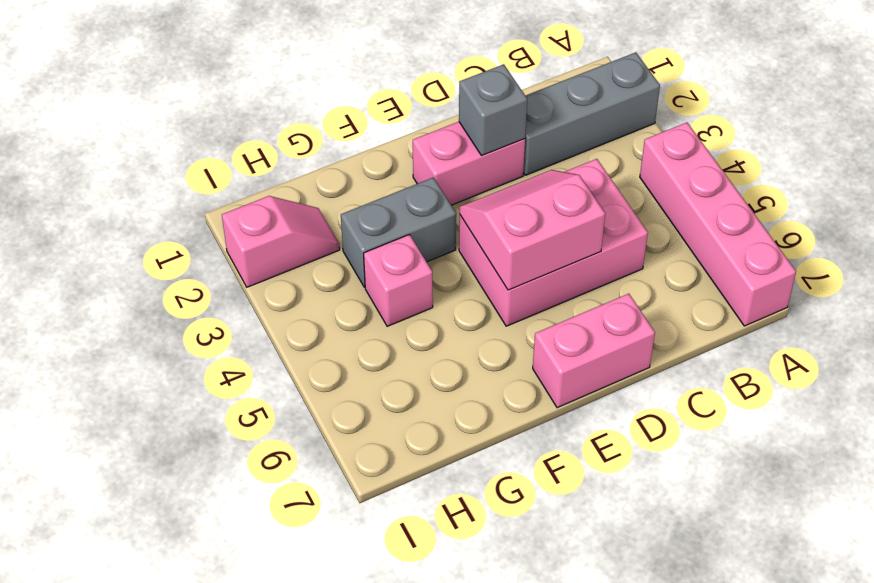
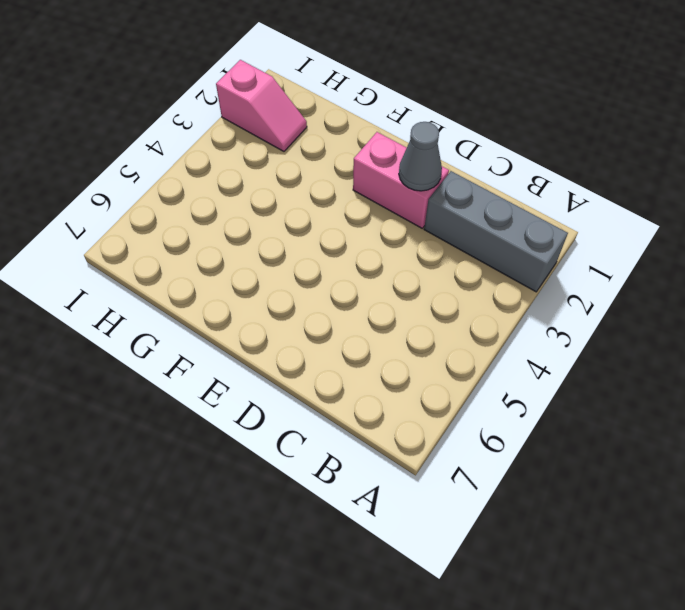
grey 1x1 cone [399,122,442,191] -> grey 1x1 brick [459,64,527,156]
none -> pink 1x4 brick [640,123,796,326]
none -> pink 2x3 brick [459,159,648,326]

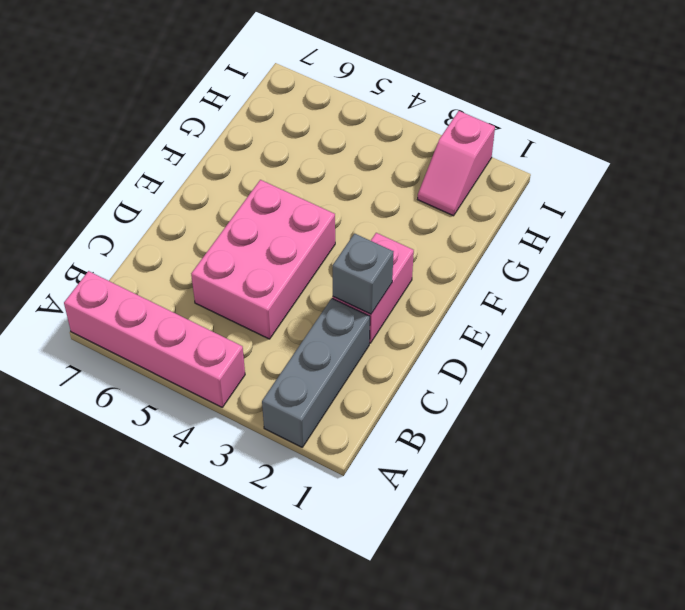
none -> pink 1x2 brick [533,294,655,408]
none -> grey 1x2 brick [341,177,456,287]

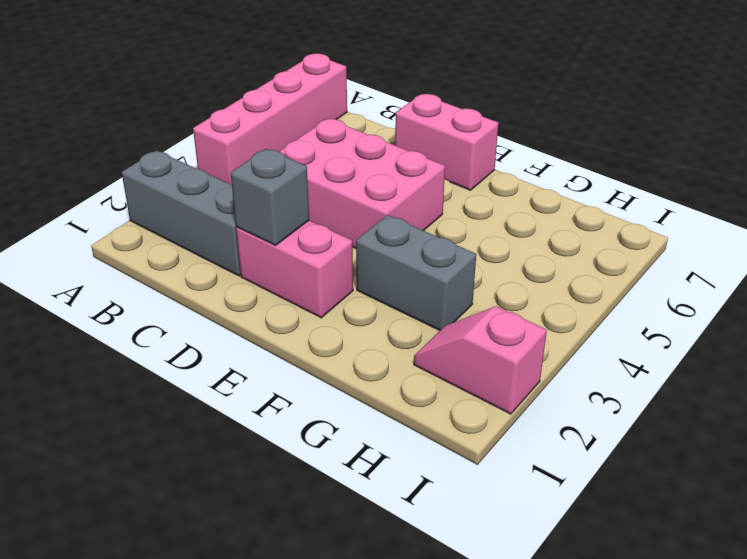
none -> pink 1x1 brick [364,235,433,326]
none -> pink 2x2 slope [460,170,605,290]

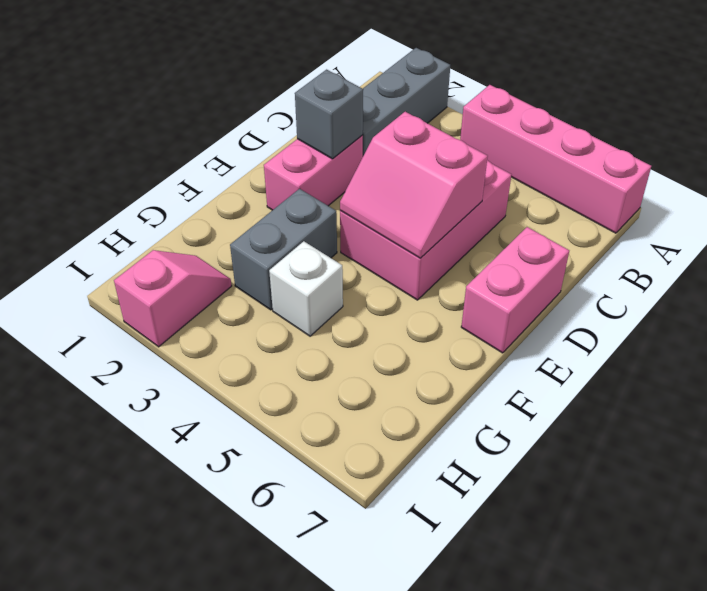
pink 2x2 slope [340,112,488,258] -> pink 2x2 slope turned to [460,170,605,290]
white 1x1 brick [269,241,343,336] -> pink 1x1 brick [364,235,433,326]

